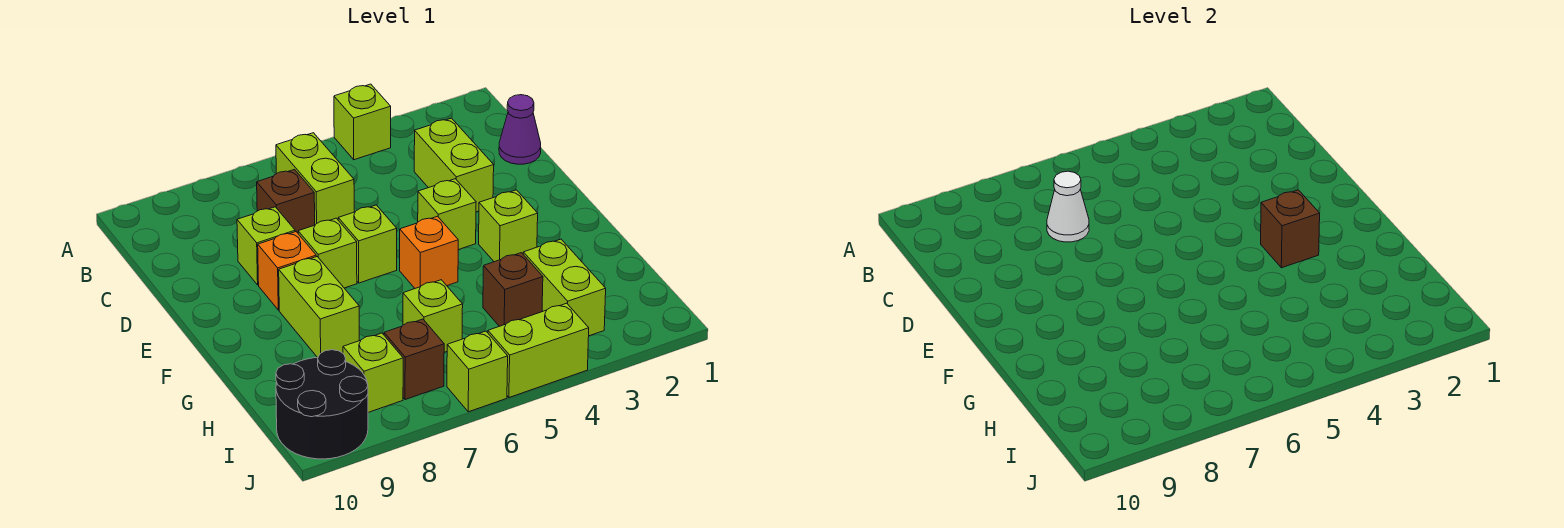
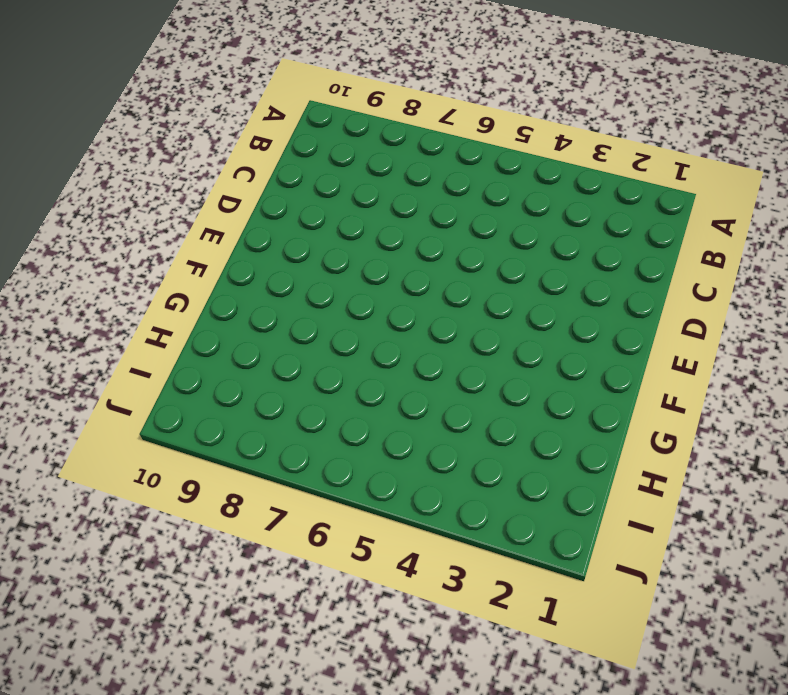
none -> lime 1x1 brick [334,84,391,160]
none -> lime 1x2 brick [276,133,354,225]
none -> purple 1x1 cone [499,95,541,164]

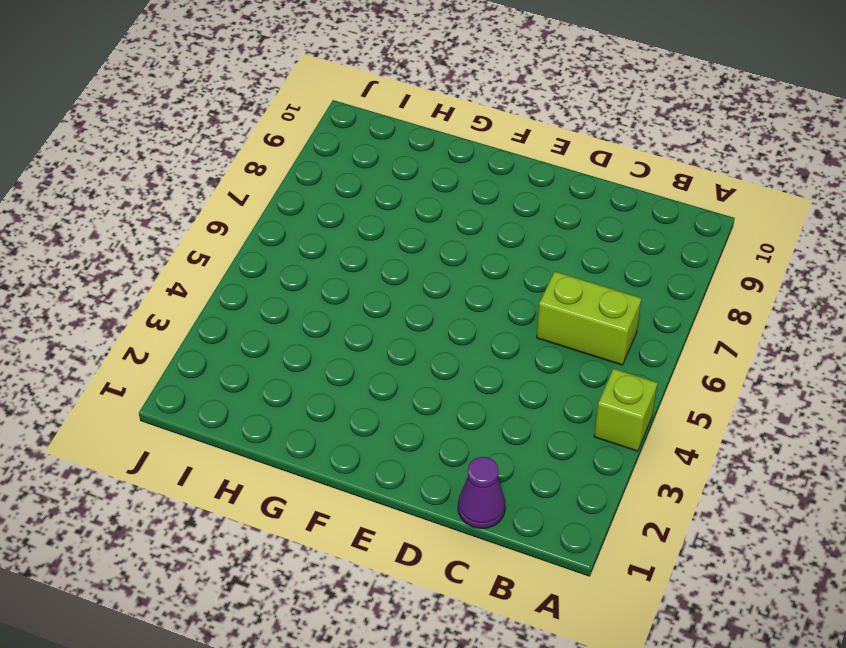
none -> lime 1x2 brick [414,118,494,212]
none -> brown 1x1 brick [257,170,315,233]
none -> lime 1x1 brick [237,207,295,285]

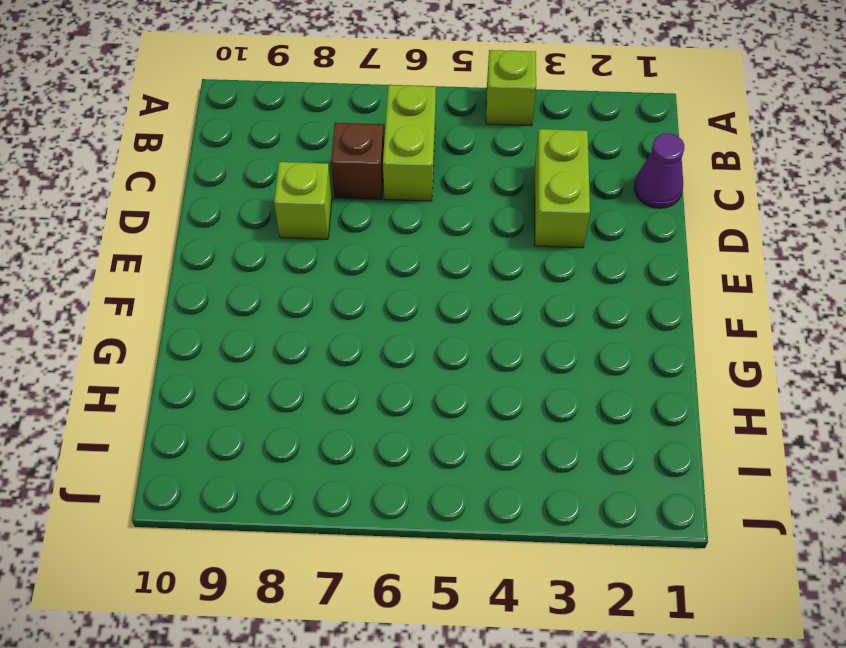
none -> lime 1x1 brick [418,179,476,250]
none -> lime 1x1 brick [338,205,397,283]
none -> lime 1x1 brick [298,218,357,288]

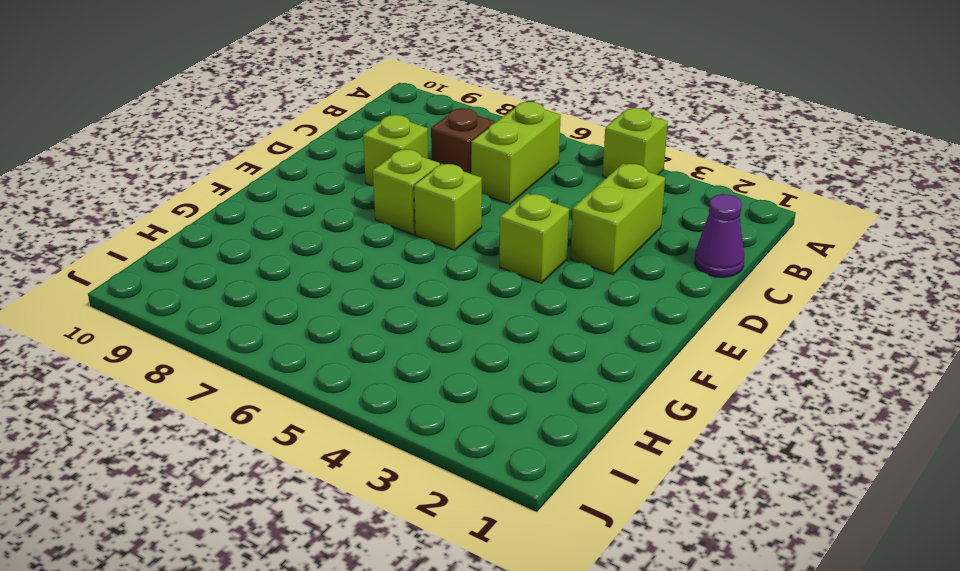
none -> orange 1x1 brick [258,232,316,310]
none -> lime 1x1 brick [479,190,538,262]
none -> orange 1x1 brick [400,216,458,288]

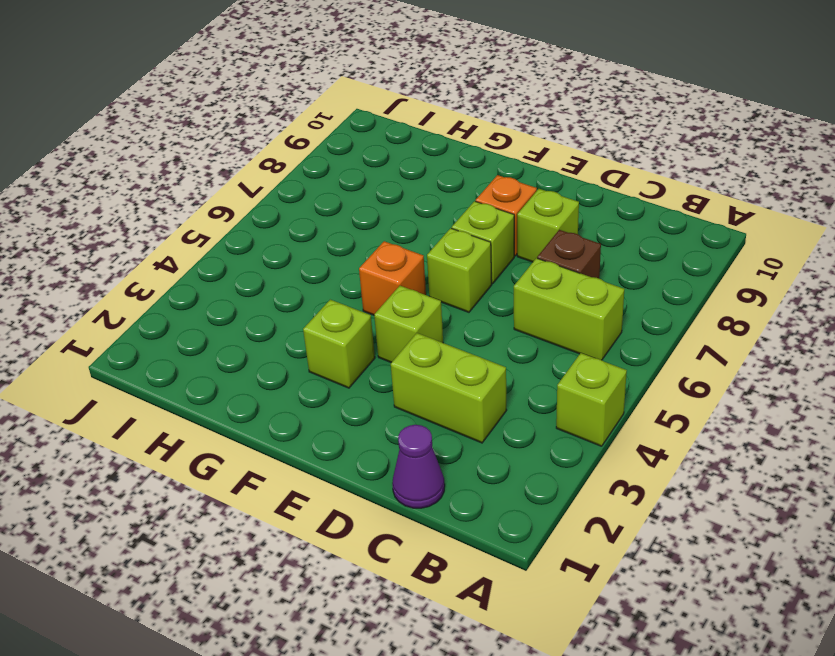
none -> lime 1x2 brick [279,257,359,358]
none -> lime 1x2 brick [523,239,606,336]
none -> brown 1x1 brick [483,253,543,326]

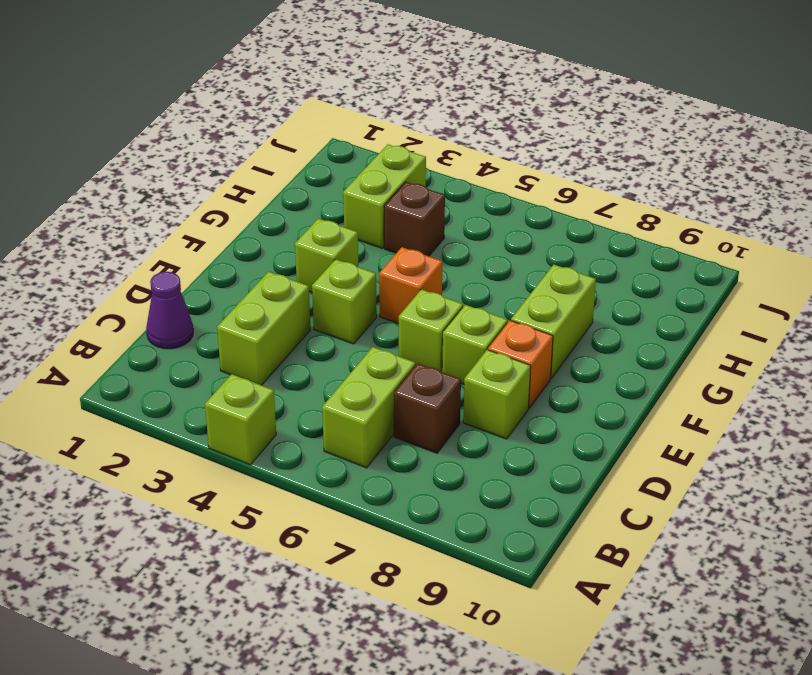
none -> lime 1x1 brick [403,280,463,352]
none -> brown 1x1 brick [384,319,444,400]
none -> lime 1x1 brick [343,333,403,412]

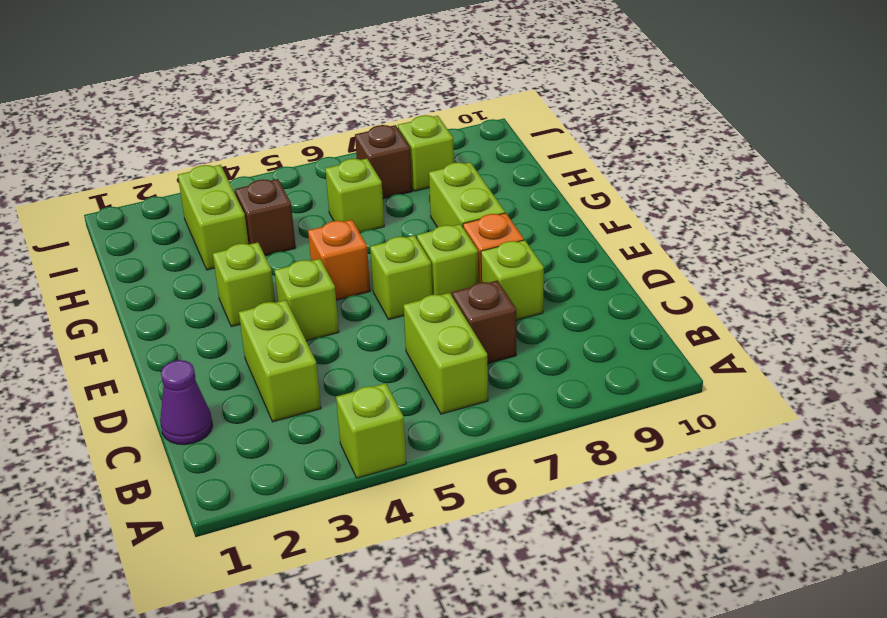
none -> black 2x2 round brick [276,350,368,459]
none -> lime 1x2 brick [488,303,589,398]
none -> lime 1x1 brick [447,331,508,412]

